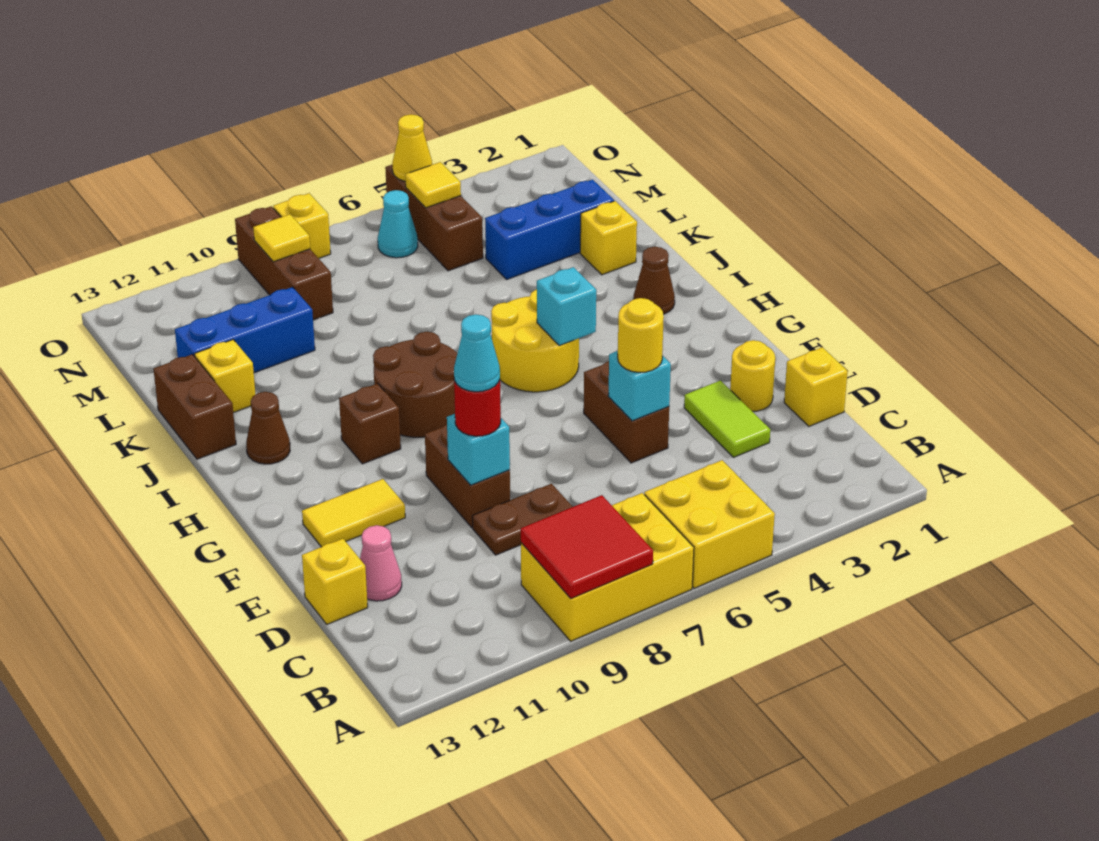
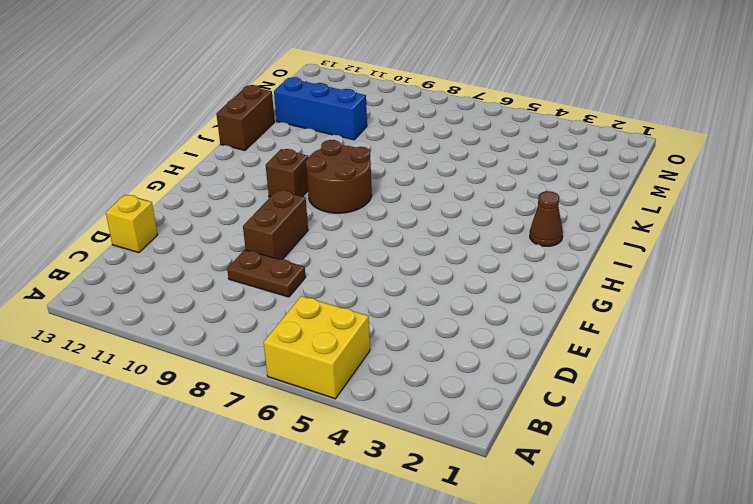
none -> yellow 2x3 brick [521,493,694,641]
none -> yellow 1x1 brick [784,347,848,426]
none -> lime 1x2 tile [684,381,770,457]
none -> pink 1x1 cone [360,525,402,601]

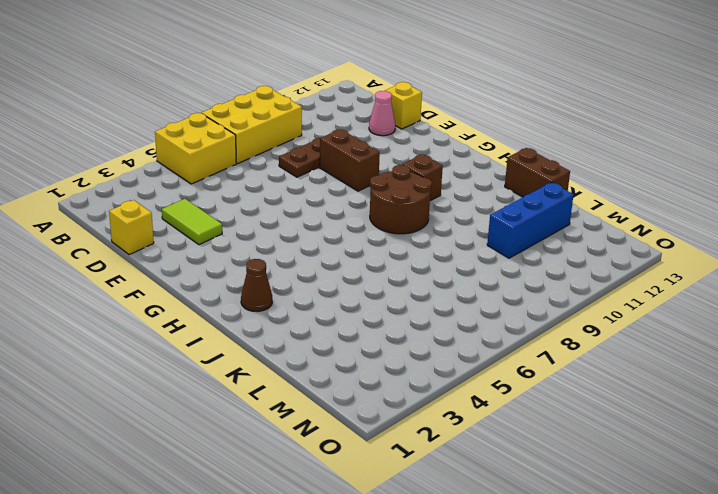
none -> yellow 1x1 round brick [730,340,775,411]
none -> brown 1x2 brick [584,361,669,463]
none -> yellow 1x2 tile [302,479,405,547]
none -> yellow 2x2 round brick [491,289,579,392]

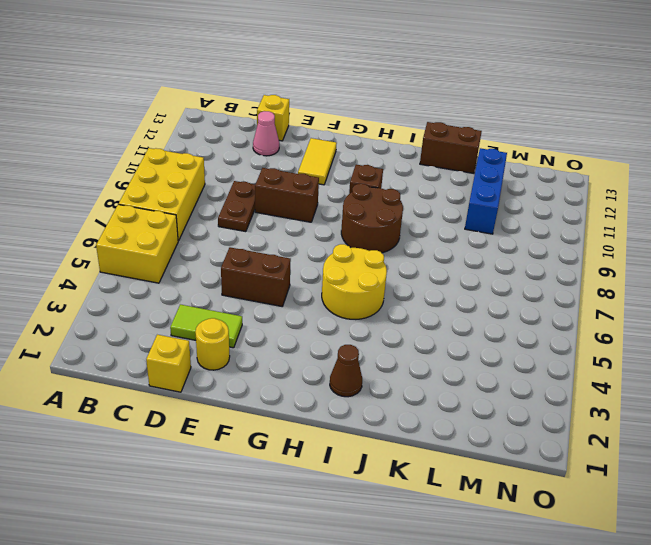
none -> brown 1x1 cone [246,392,290,464]
none -> yellow 1x1 brick [580,201,637,275]
none -> yellow 1x1 brick [195,340,255,413]
none -> blue 1x3 brick [485,180,614,280]

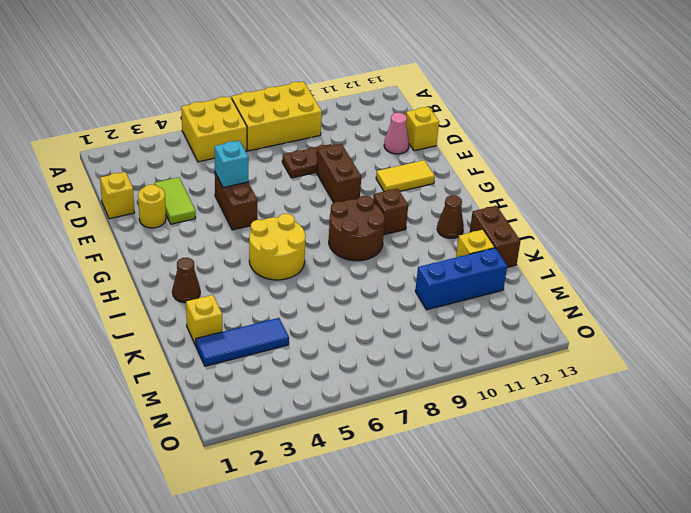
blue 1x3 tile [196,318,289,366] -> blue 1x3 brick [485,180,614,280]
none -> brown 1x3 brick [385,164,483,271]
none -> brown 1x3 brick [235,206,333,320]
none -> cyan 1x1 cone [378,190,418,258]
none -> yellow 1x1 brick [273,193,331,258]

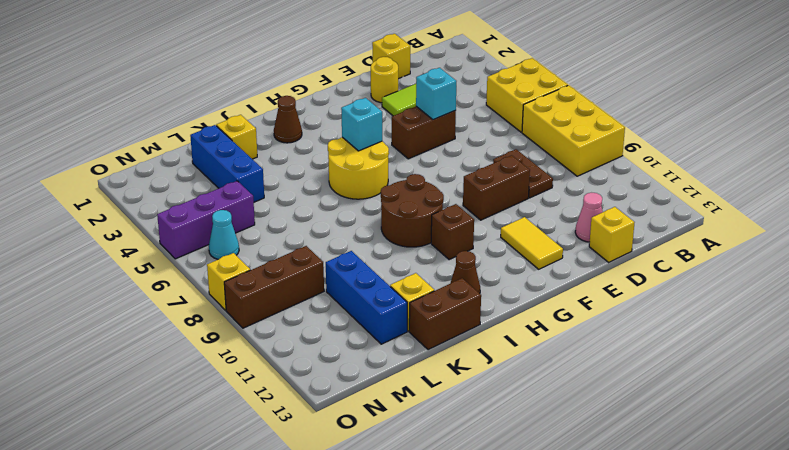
purple 1x3 brick [157,181,255,259] -> brown 1x3 brick [385,164,483,271]
none -> red 2x2 tile [521,495,653,599]
none -> cyan 1x1 brick [447,414,510,485]
none -> yellow 1x1 tile [405,162,461,208]
none -> yellow 1x1 tile [253,214,310,262]

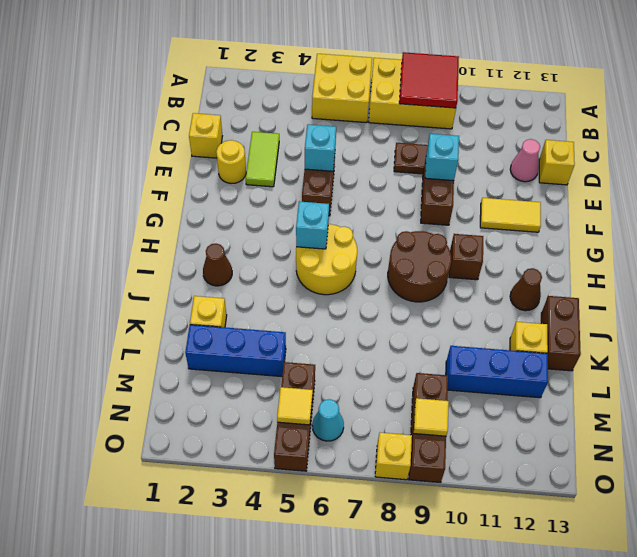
none -> yellow 1x1 cone [392,115,432,181]
none -> yellow 1x1 round brick [618,298,664,372]
none -> red 1x1 round brick [454,380,501,436]
none -> cyan 1x1 cone [454,315,500,392]

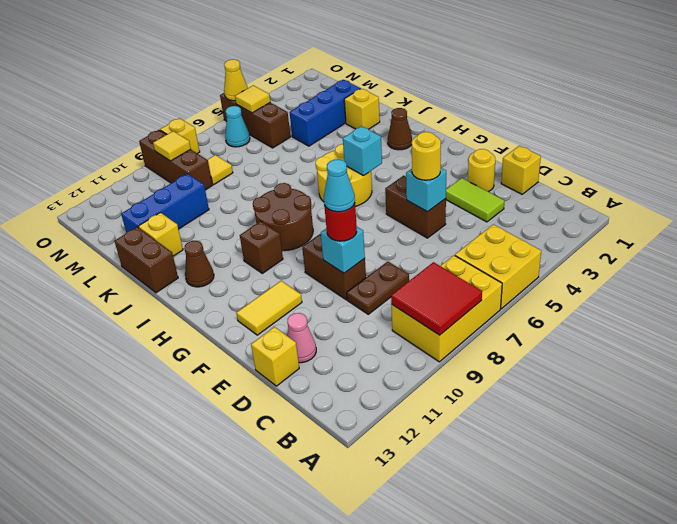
yellow 1x1 tile [208,155,233,185] -> none

